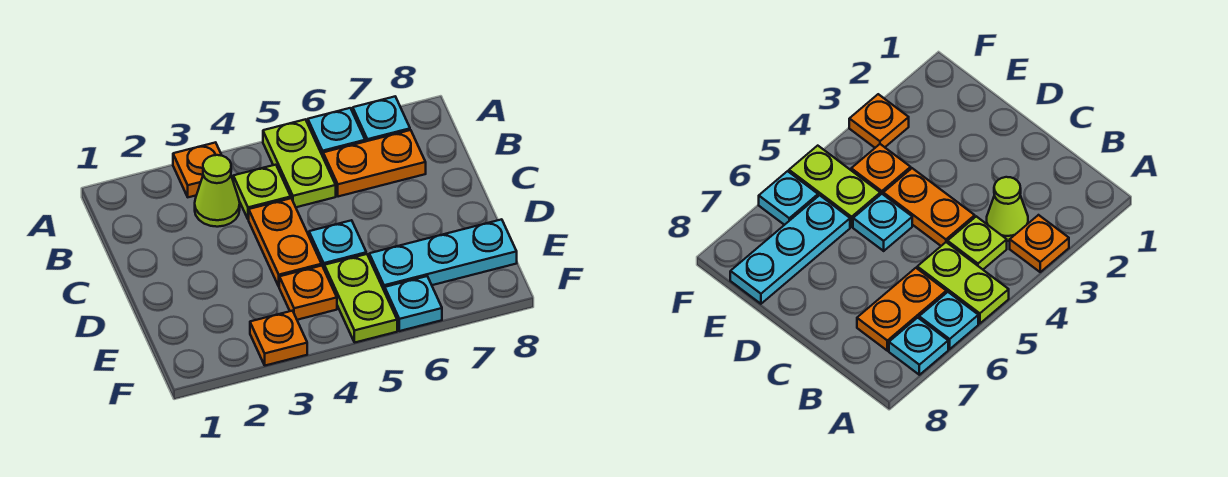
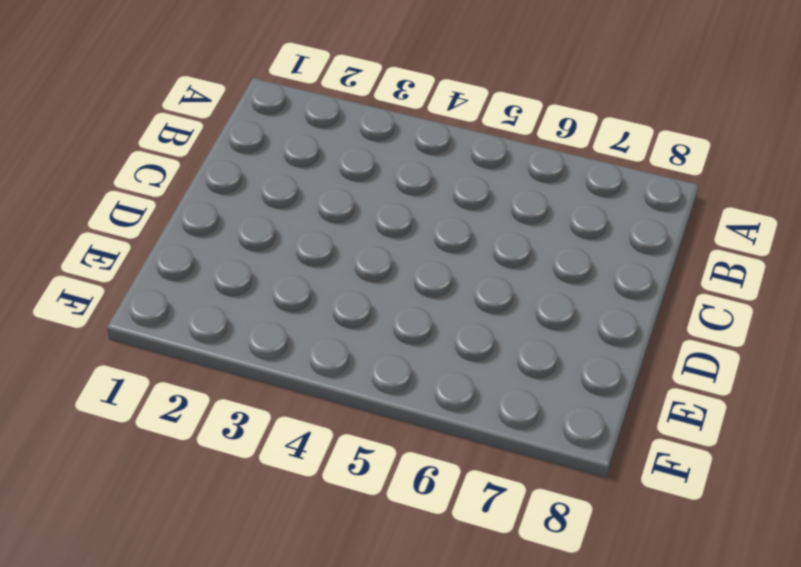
none -> orange 1x1 plate [173,142,222,197]
none -> lime 1x2 plate [263,119,336,207]
none -> cyan 1x1 plate [308,108,365,156]

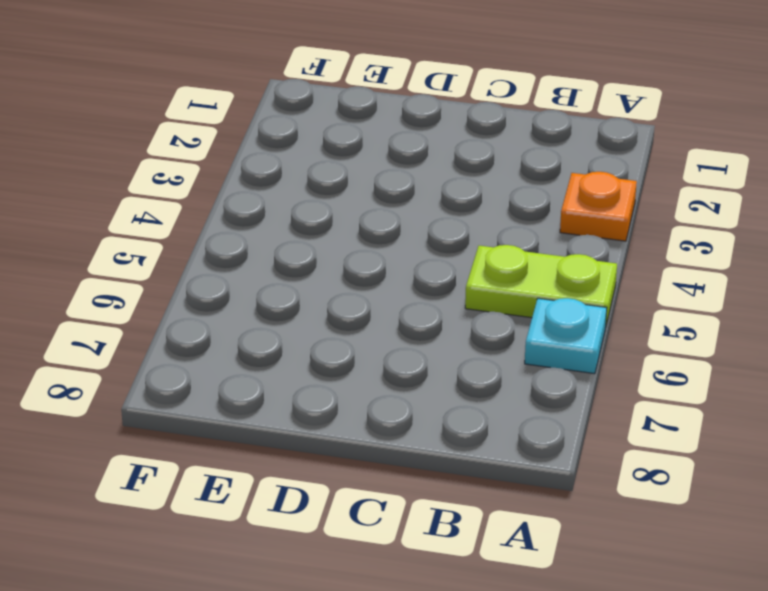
none -> cyan 1x1 plate [353,97,410,142]
none -> lime 1x1 cone [195,155,240,227]
none -> lime 1x1 plate [233,165,291,220]

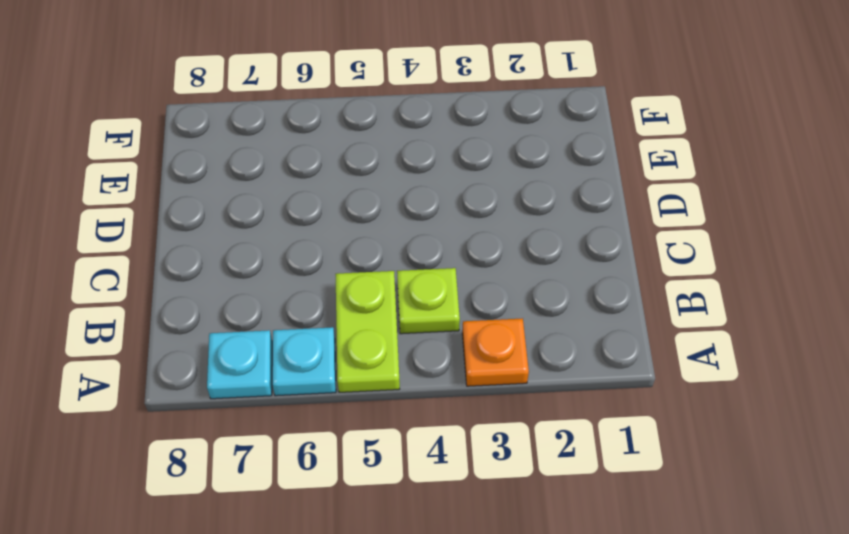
none -> lime 1x1 cone [195,155,240,227]
none -> orange 1x2 plate [323,130,426,197]
none -> orange 1x2 plate [249,198,322,286]

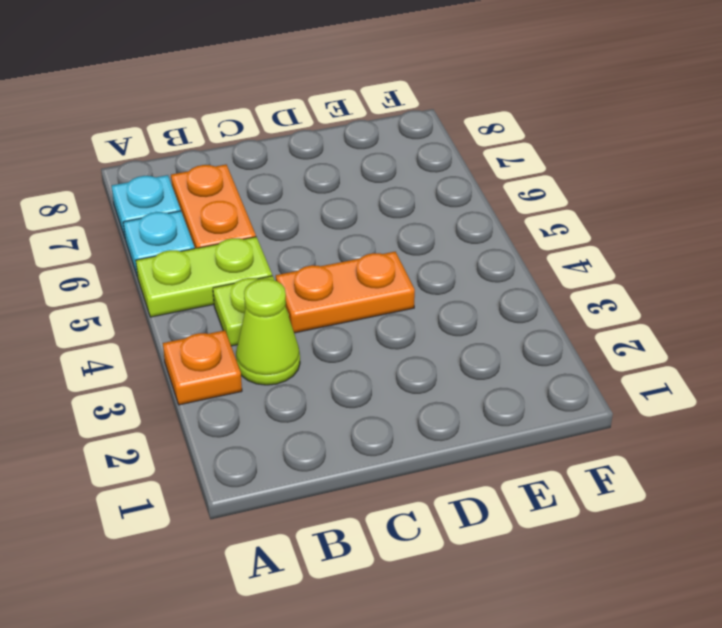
none -> cyan 1x1 plate [309,220,366,268]
none -> orange 1x1 plate [279,266,337,320]
none -> lime 1x2 plate [324,254,397,342]

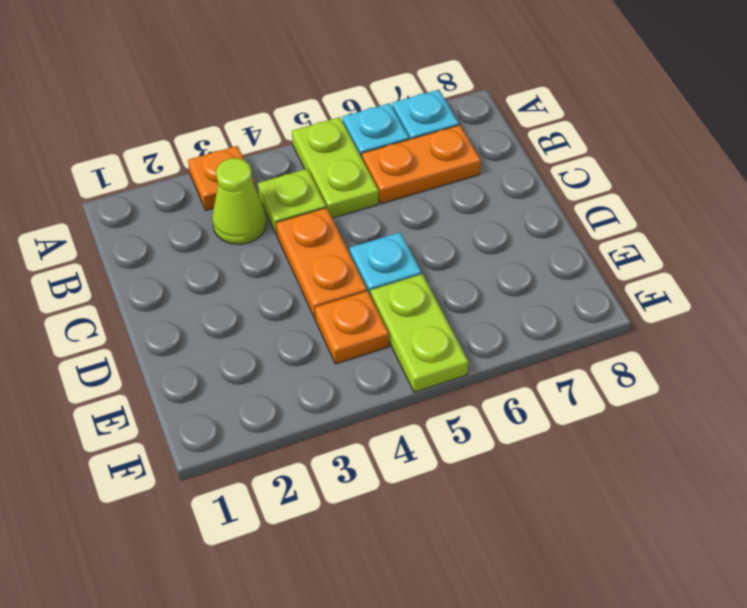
none -> cyan 1x3 plate [369,219,517,291]
none -> orange 1x1 plate [250,311,307,366]
none -> cyan 1x1 plate [385,276,442,331]

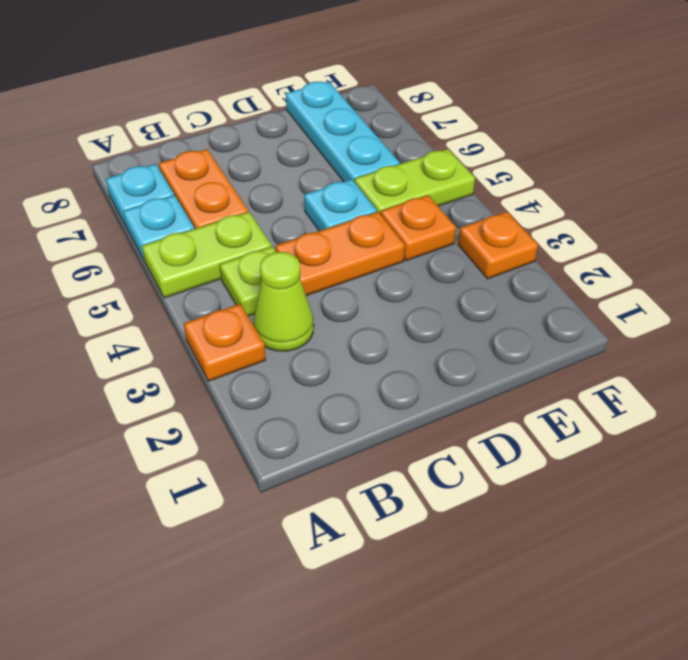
none -> cyan 1x1 plate [385,276,442,331]

